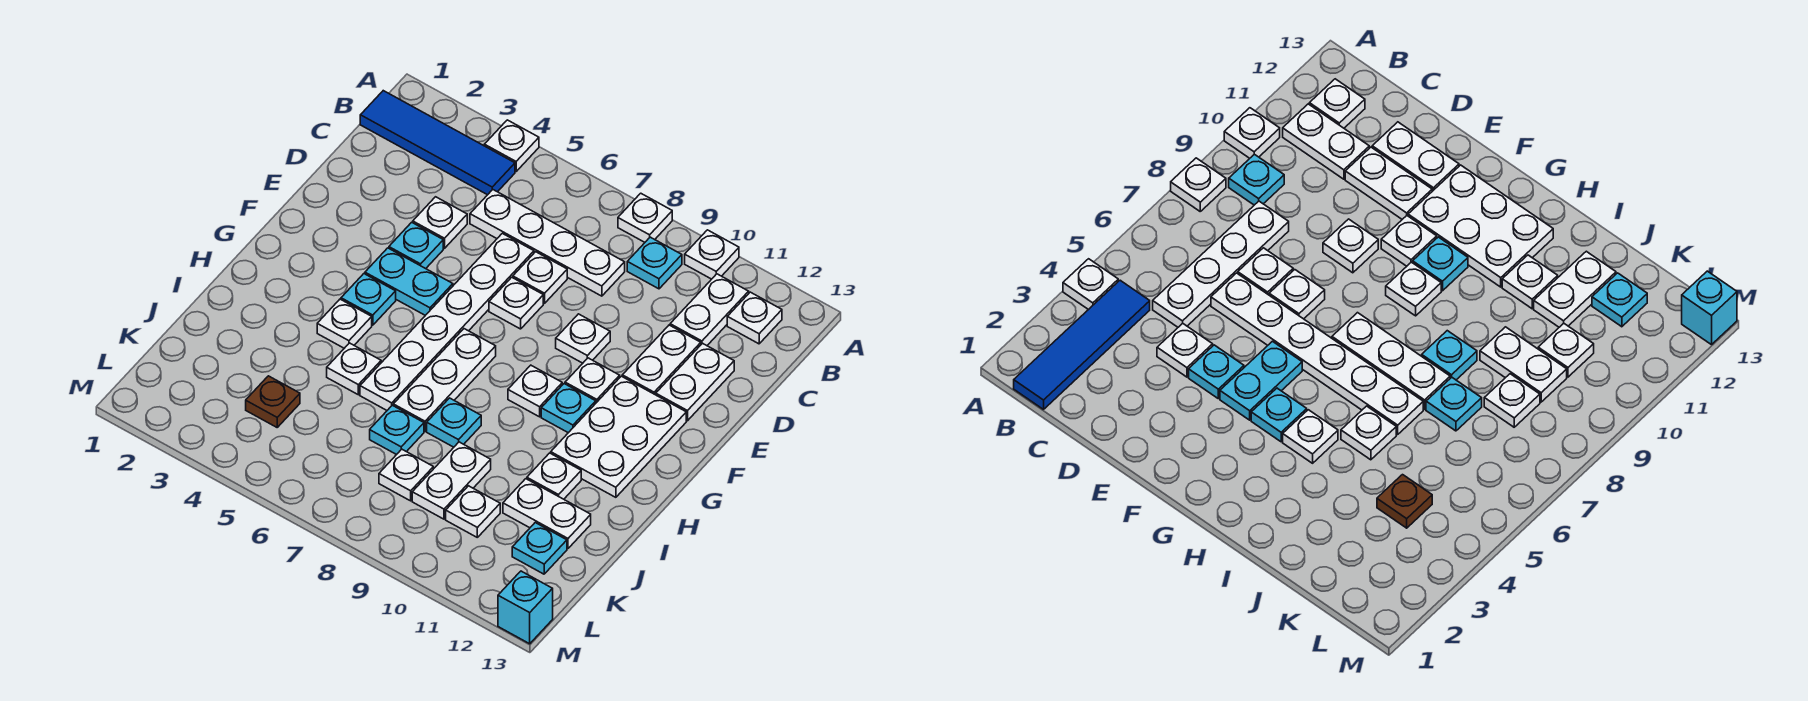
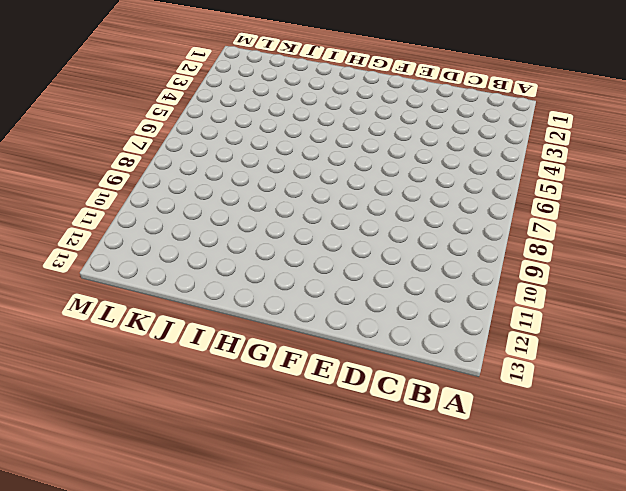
none -> white 1x1 plate [484,120,539,171]
none -> white 1x1 plate [618,193,672,242]
none -> white 1x1 plate [685,230,739,279]
none -> blue 1x4 tile [360,91,515,195]

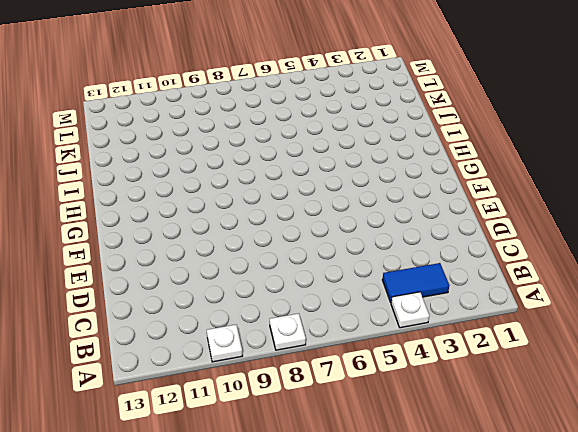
blue 1x2 tile [382,263,449,302] -> blue 1x4 tile [360,91,515,195]
none -> cyan 1x1 plate [627,237,682,289]
none -> white 1x2 plate [670,274,749,345]
none -> white 1x1 plate [727,292,782,344]
none -> white 1x4 plate [470,190,625,296]

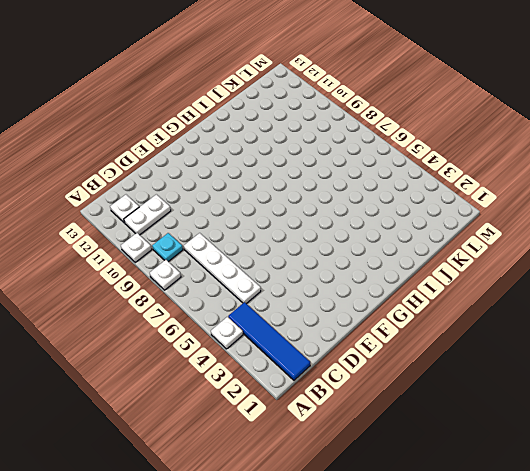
none -> white 1x1 plate [413,197,467,248]
none -> white 1x6 plate [360,233,534,410]
none -> white 1x1 plate [513,252,567,303]
none -> white 1x2 plate [622,325,701,395]

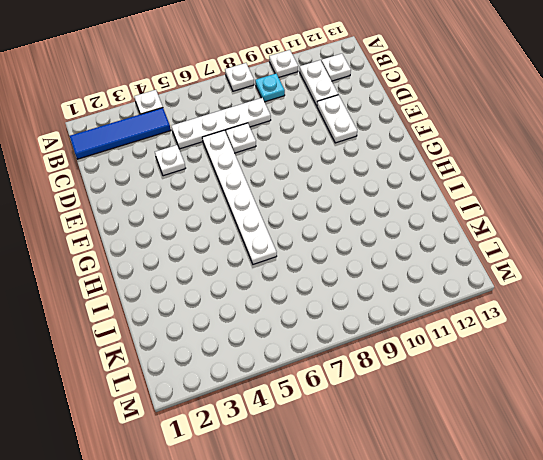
none -> white 1x2 plate [656,343,734,421]
none -> cyan 1x1 plate [389,222,443,269]
none -> white 1x1 plate [489,277,543,329]
none -> white 1x1 plate [556,314,610,363]

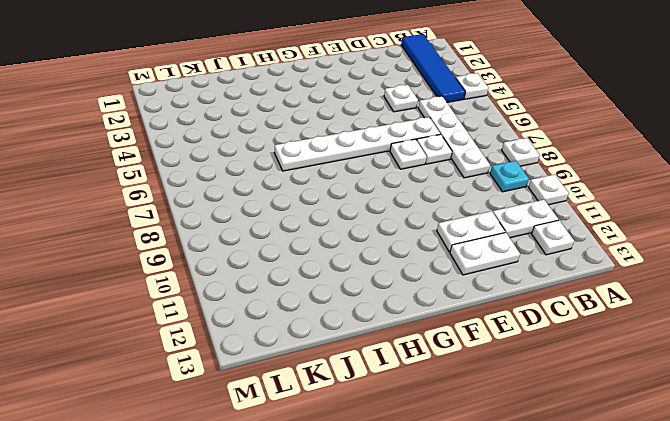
none -> cyan 1x1 plate [389,222,443,269]
none -> white 1x1 plate [556,314,610,363]
none -> cyan 1x2 plate [365,248,453,315]
none -> white 1x1 plate [565,358,620,403]

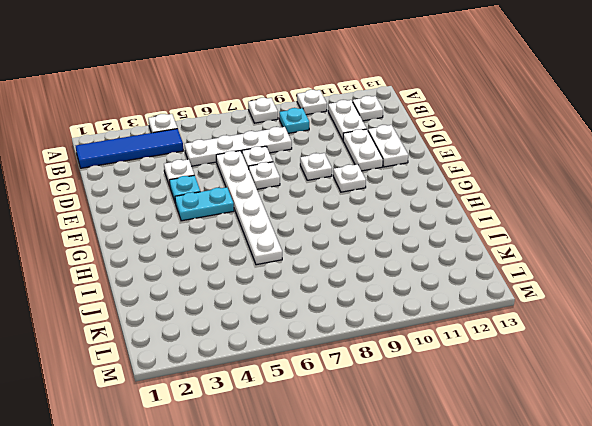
none -> white 2x3 plate [551,376,686,497]
none -> cyan 1x1 plate [341,274,396,325]
none -> white 1x3 plate [393,329,496,431]
none -> white 1x1 plate [508,365,562,417]

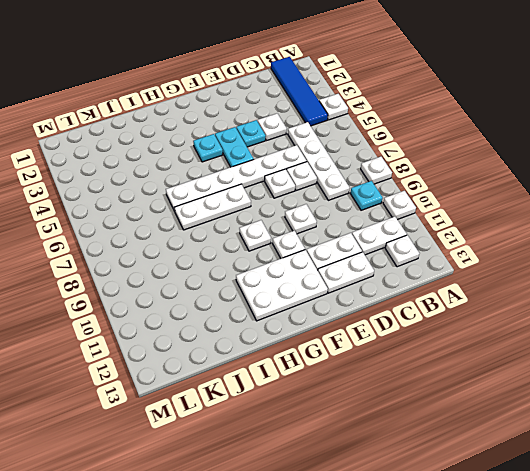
none -> cyan 1x1 plate [541,384,596,433]
none -> white 1x1 plate [317,299,372,348]
none -> white 1x1 plate [327,343,381,395]
none -> cyan 1x1 plate [427,398,481,447]

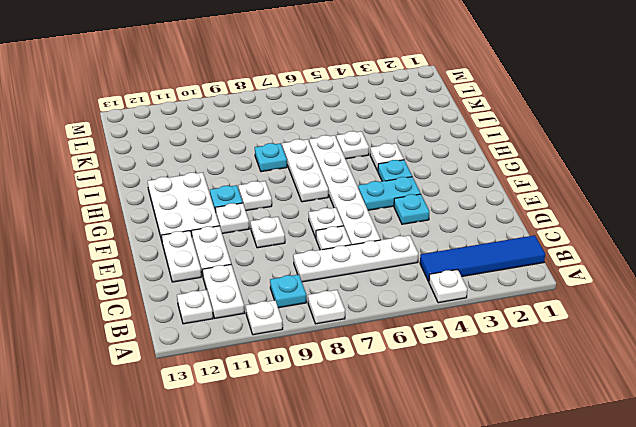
none -> white 1x1 plate [413,197,467,248]
none -> white 1x1 plate [527,453,581,499]
none -> cyan 1x1 plate [370,405,424,455]
none -> white 1x2 plate [412,442,491,519]

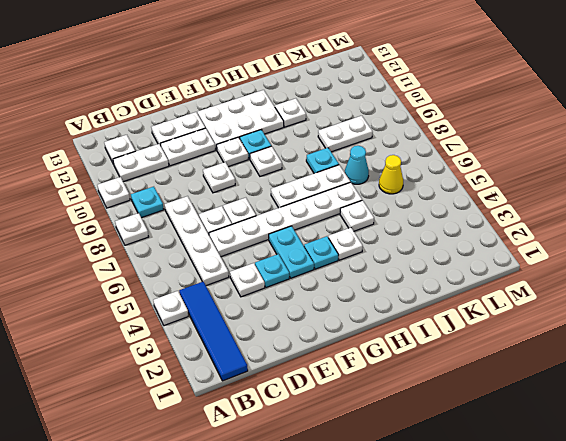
cyan 1x1 cone [345,146,369,184] -> cyan 1x1 plate [370,405,424,455]
yellow 1x1 cone [379,155,403,194] -> none
none -> white 1x2 plate [503,479,591,549]
none -> brown 1x1 plate [246,376,300,427]
none -> white 1x1 plate [379,449,433,501]
none -> white 1x1 plate [446,486,500,537]

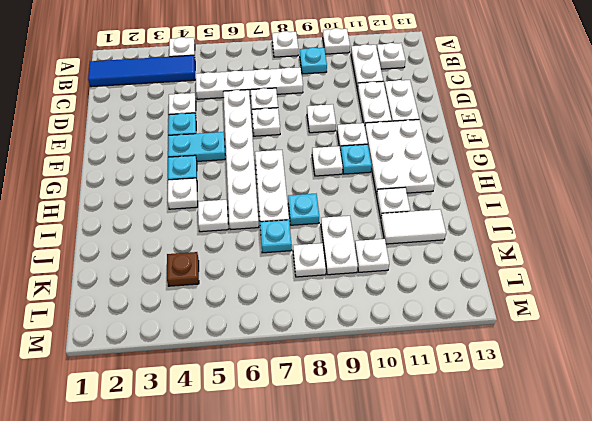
white 1x2 tile [381,209,446,244] -> white 1x2 plate [503,479,591,549]
none -> cyan 1x1 plate [512,523,567,574]
none -> cyan 1x1 brick [498,571,553,644]

